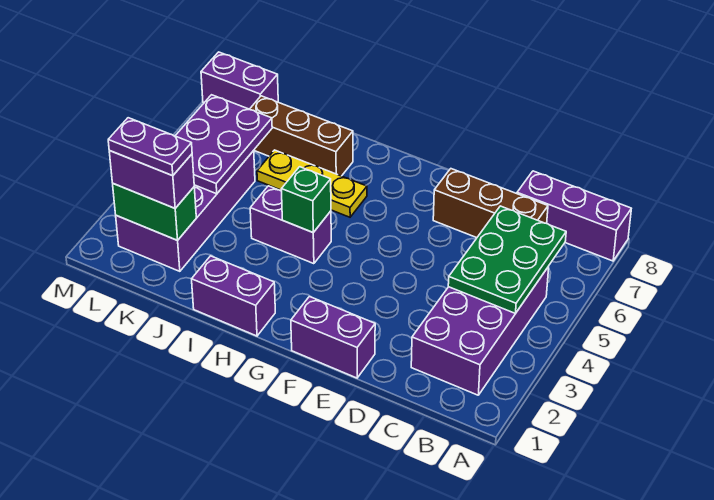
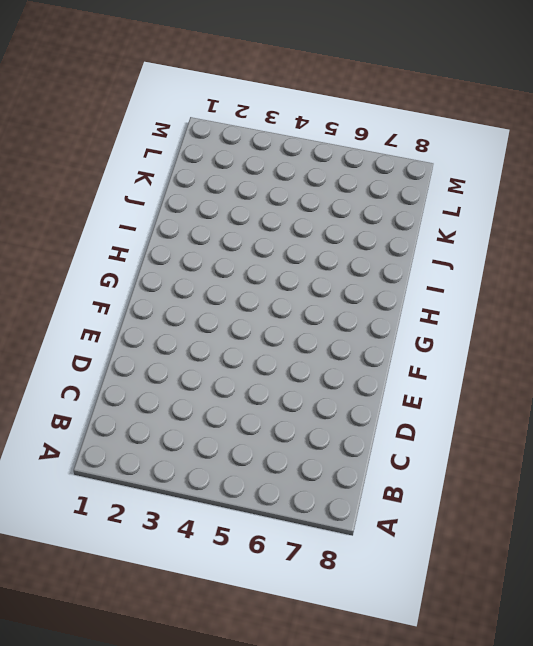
none -> purple 1x3 brick [517,171,631,261]
none -> purple 2x4 brick [411,267,549,395]
none -> brown 1x3 brick [433,169,548,238]

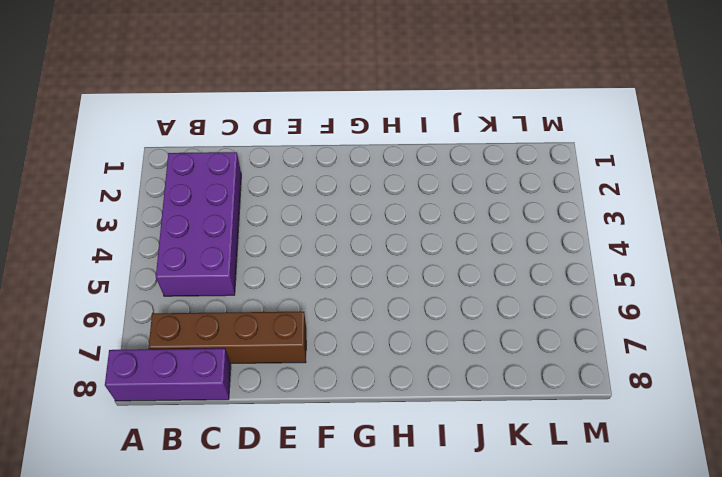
brown 1x4 brick [149,312,306,363] -> brown 1x3 brick [433,169,548,238]
none -> purple 1x2 brick [291,297,375,378]
none -> purple 1x2 brick [192,256,275,336]
none -> purple 1x2 brick [250,186,331,264]

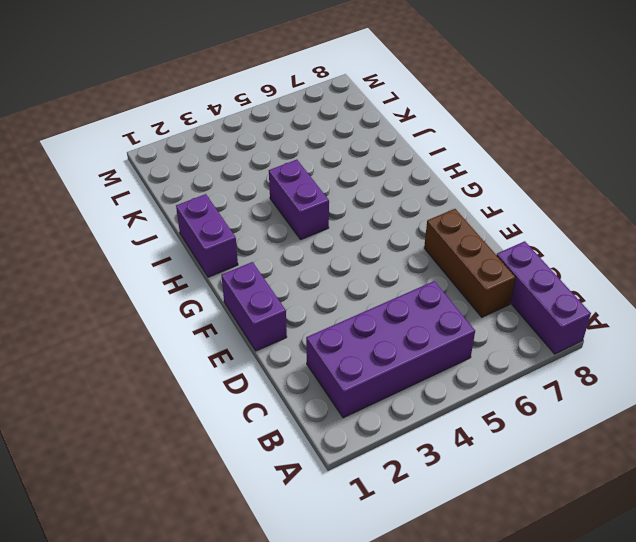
none -> yellow 1x3 plate [257,150,367,217]
none -> brown 1x3 brick [250,96,353,176]
none -> purple 2x4 brick [116,151,255,271]

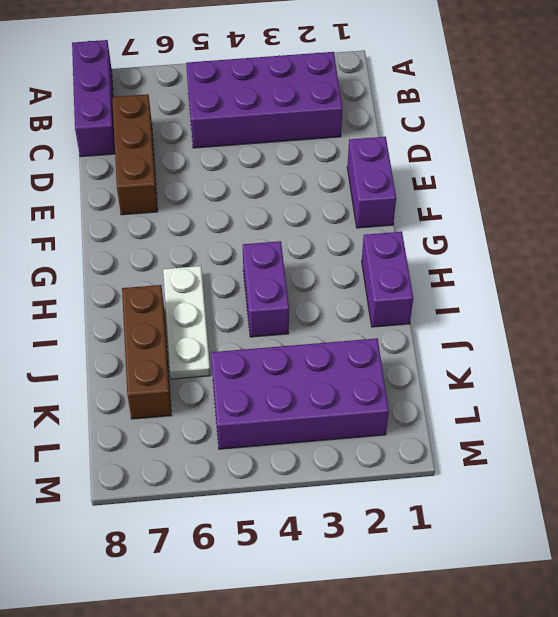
white 1x3 plate [163,266,210,379] -> yellow 1x3 plate [257,150,367,217]
none -> purple 1x2 brick [201,52,278,109]
none -> green 2x3 plate [448,206,566,313]
none -> green 1x1 brick [282,167,331,232]

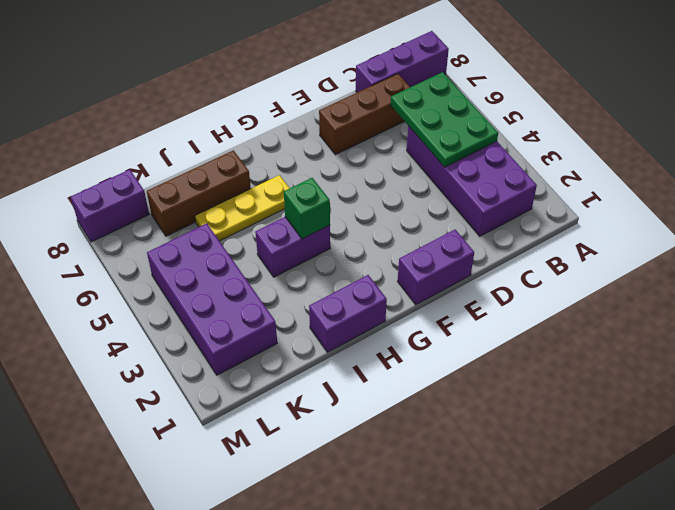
none -> green 1x2 brick [113,184,196,240]
none -> purple 2x3 plate [175,95,272,194]
none -> purple 1x2 brick [109,151,194,208]

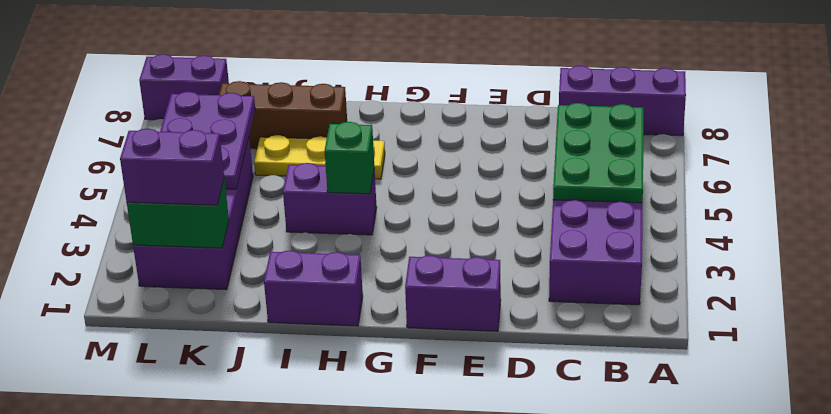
none -> brown 1x3 brick [433,169,548,238]
none -> purple 1x2 plate [108,118,192,176]

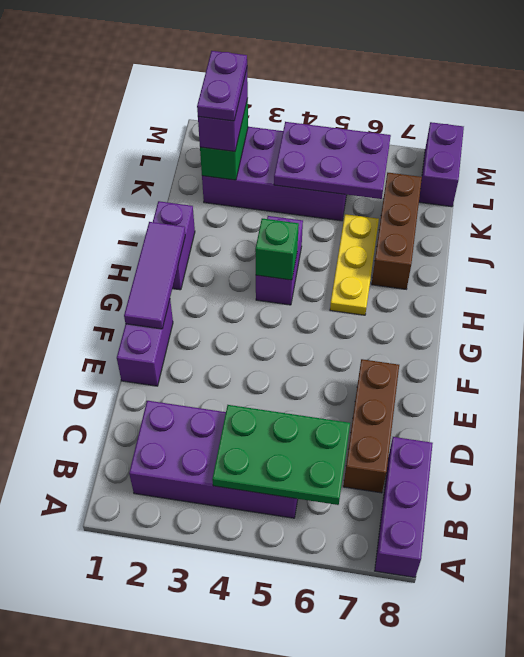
purple 1x3 tile [124,222,185,329] -> none

